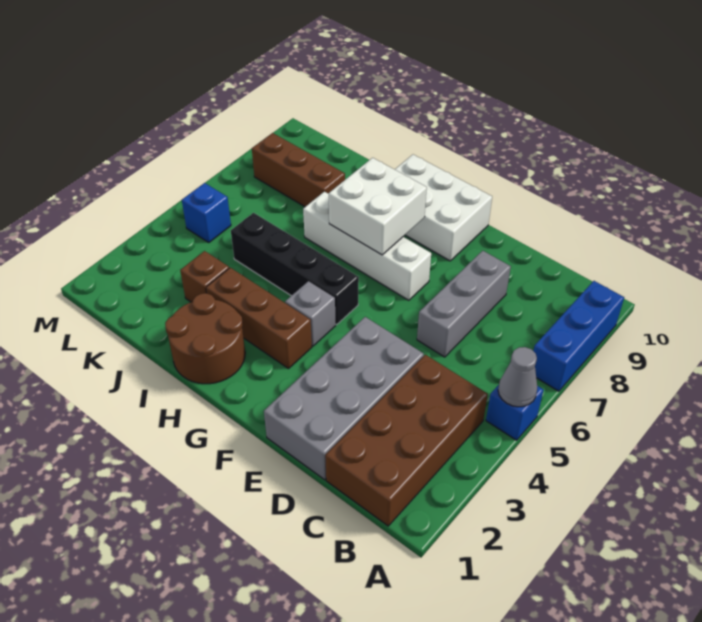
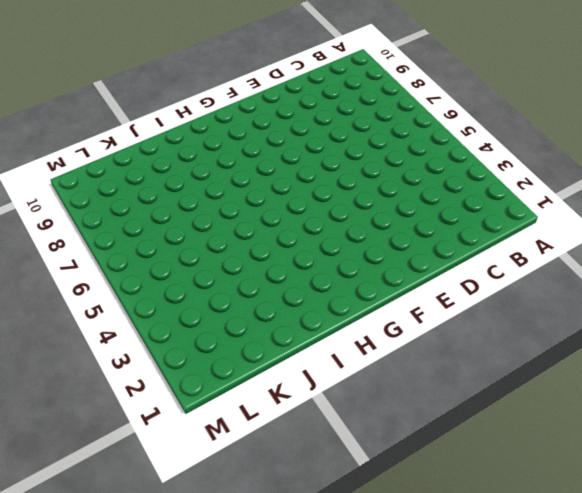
none -> blue 1x1 brick [486,385,543,440]
none -> blue 1x3 brick [533,281,624,391]
none -> brown 2x4 brick [325,355,488,526]

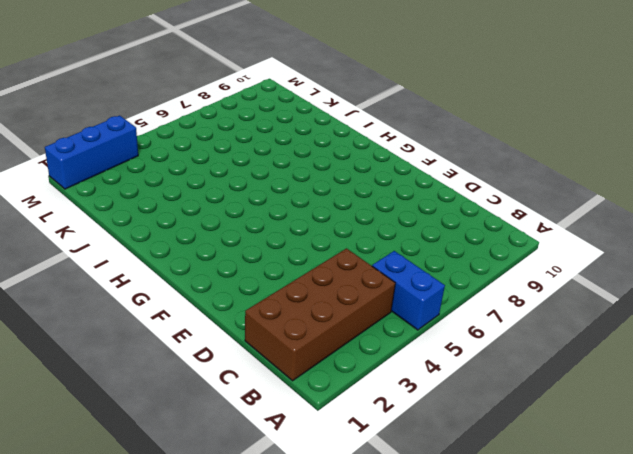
blue 1x2 brick [372,251,445,330] -> blue 1x1 brick [486,385,543,440]
blue 1x3 brick [45,116,138,189] -> blue 1x3 brick moved to [533,281,624,391]
none -> grey 2x4 brick [264,317,424,480]
none -> grey 1x3 brick [417,251,511,357]
none -> white 1x4 brick [303,191,431,300]

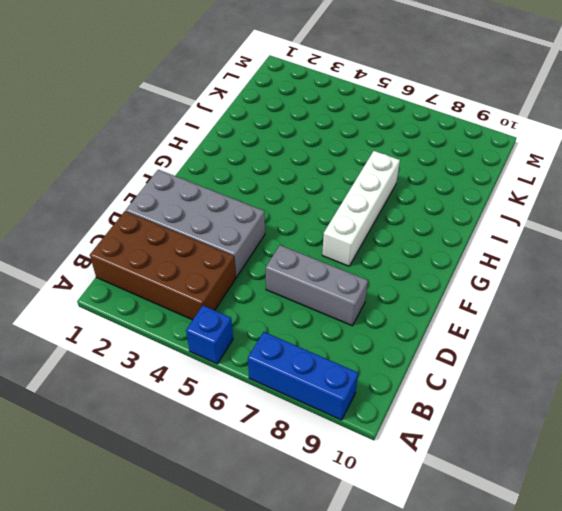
none -> white 2x3 brick [395,155,492,261]
none -> brown 1x3 brick [206,268,312,369]
none -> grey 1x1 brick [285,281,336,346]

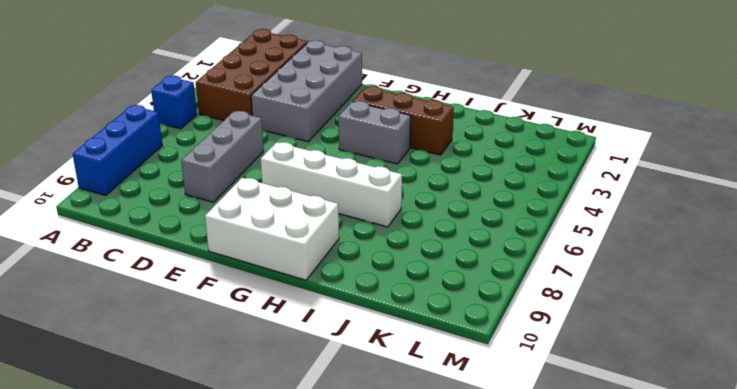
grey 1x2 brick [338,101,411,164] -> grey 1x1 brick [285,281,336,346]
none -> black 1x4 brick [231,213,359,325]
none -> brown 2x2 round brick [165,293,245,384]
none -> brown 1x1 brick [180,251,229,302]

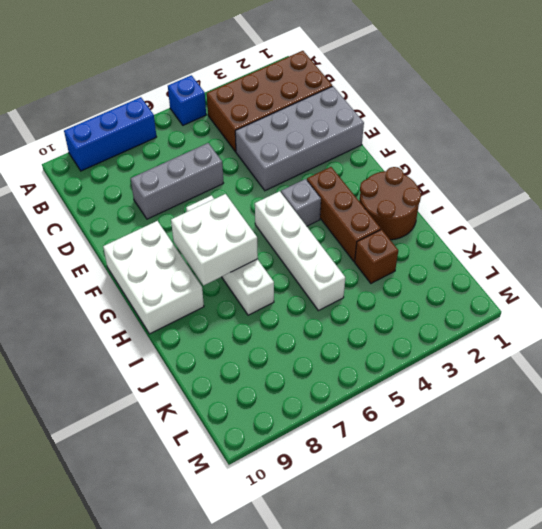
white 1x4 brick [255,191,345,311] -> black 1x4 brick [231,213,359,325]
none -> brown 1x3 brick [252,133,345,207]
none -> blue 1x1 brick [182,183,231,242]
none -> grey 1x1 cone [498,347,537,407]

